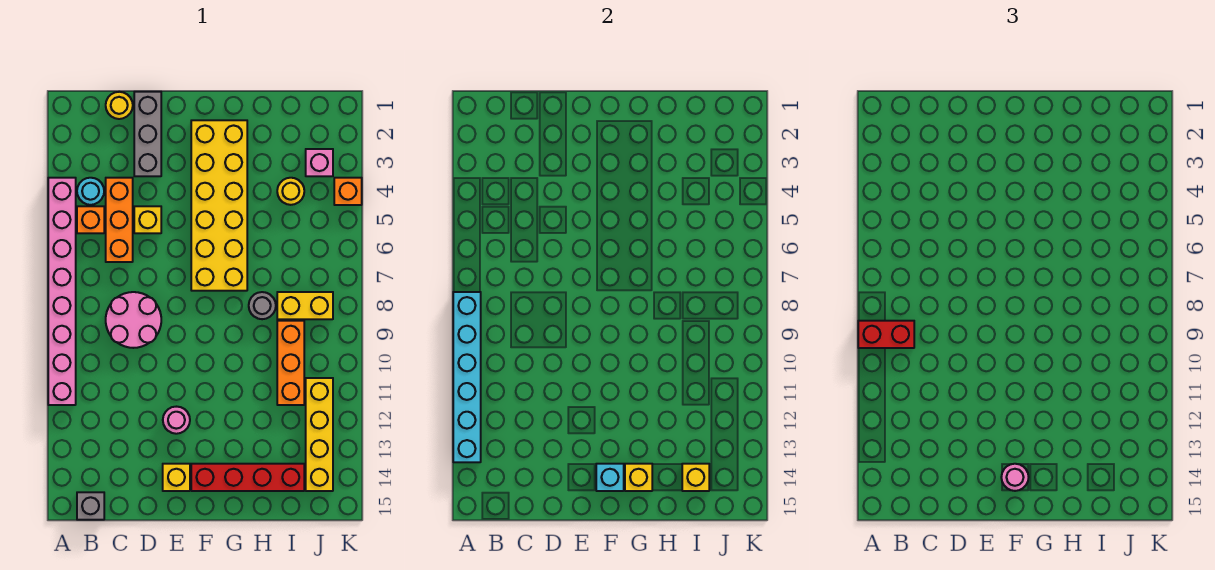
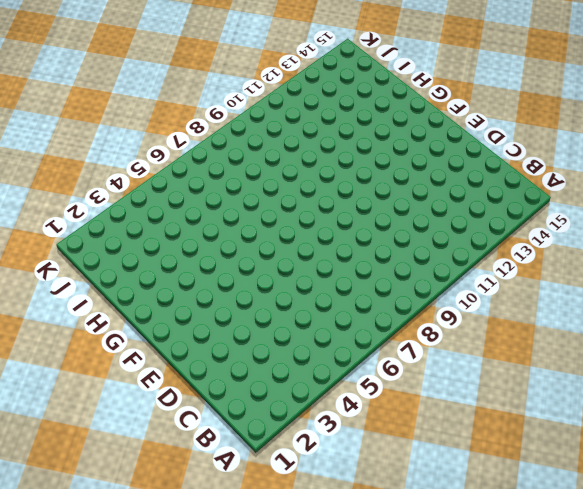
none -> pink 1x8 brick [48,178,76,405]
none -> cyan 1x1 round brick [77,178,104,205]
none -> orange 1x1 brick [77,206,104,233]

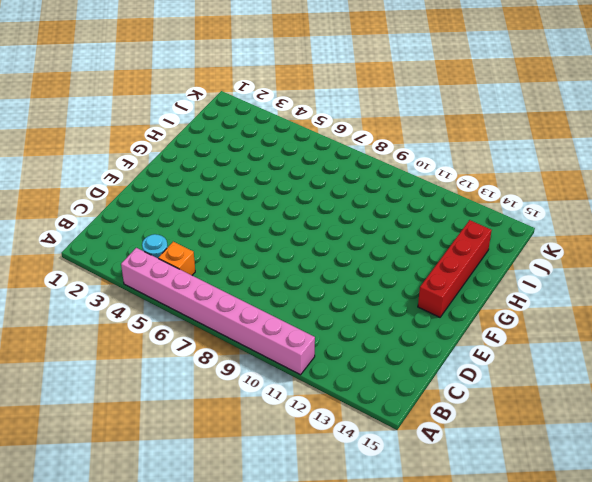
none -> grey 1x1 brick [77,492,104,520]
none -> yellow 1x1 round brick [106,92,133,119]
none -> orange 1x3 brick [106,178,133,262]

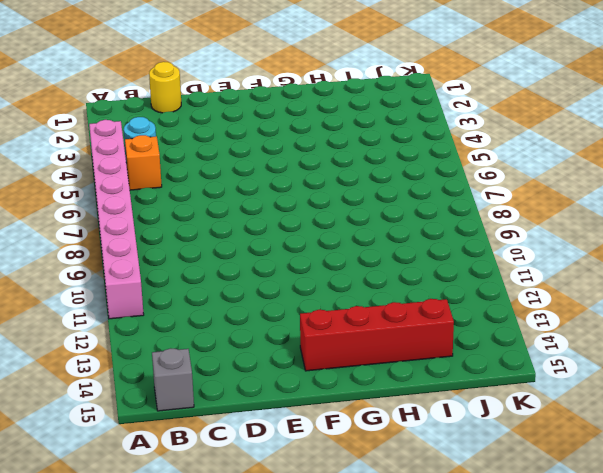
none -> orange 1x3 brick [106,178,133,262]
none -> pink 2x2 round brick [106,292,161,348]
none -> grey 1x3 brick [134,92,161,176]

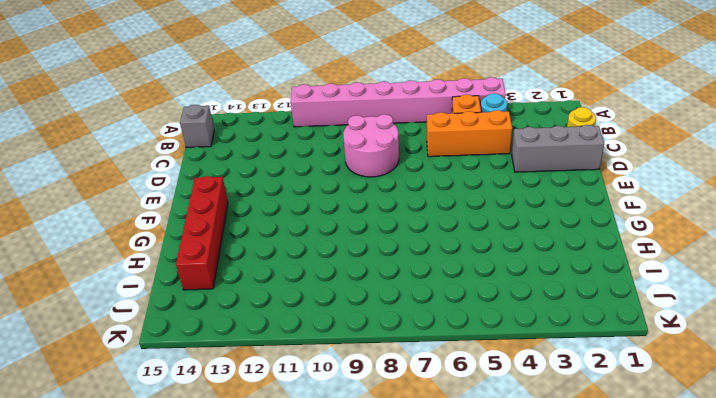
none -> yellow 1x1 brick [134,206,161,233]
none -> pink 1x1 round brick [163,407,190,434]
none -> yellow 1x1 brick [163,464,190,491]

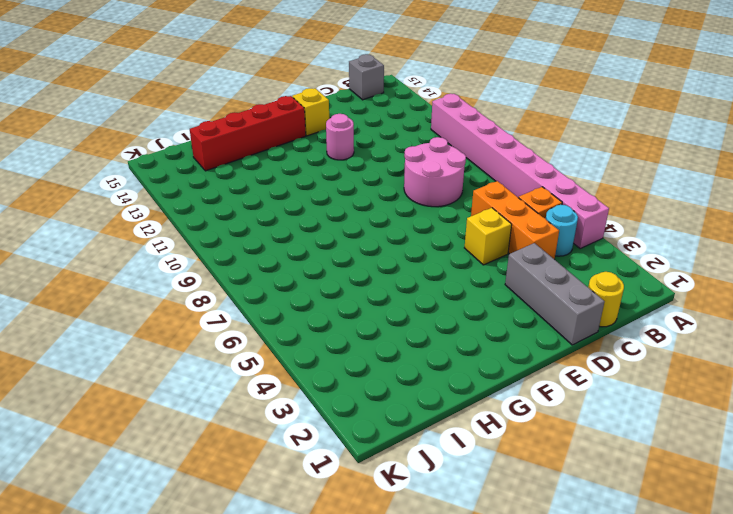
none -> yellow 2x6 brick [191,120,247,291]
none -> grey 1x1 round brick [249,292,276,319]
none -> yellow 1x1 round brick [277,178,304,205]

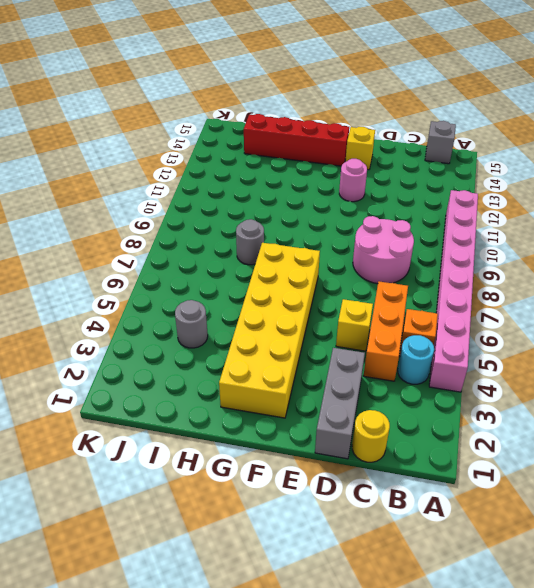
grey 1x1 round brick [175,300,208,348] -> yellow 1x1 round brick [277,178,304,205]
none -> yellow 1x2 brick [277,292,333,319]
none -> orange 1x3 brick [277,321,304,405]
none -> pink 1x1 brick [306,149,333,176]

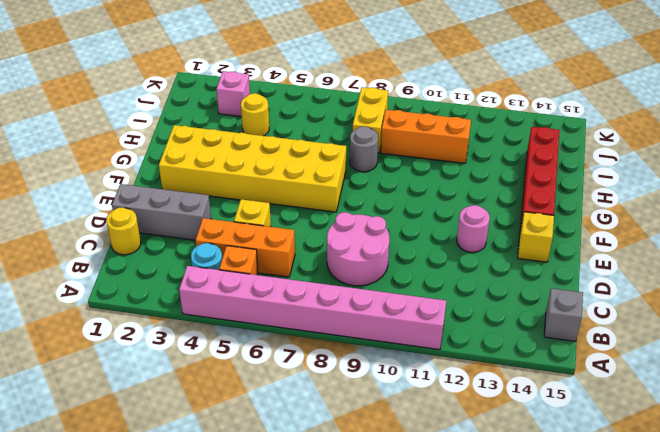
none -> yellow 1x4 brick [306,378,333,491]
none -> orange 1x1 brick [334,178,362,205]
none -> cyan 1x6 brick [453,292,481,462]

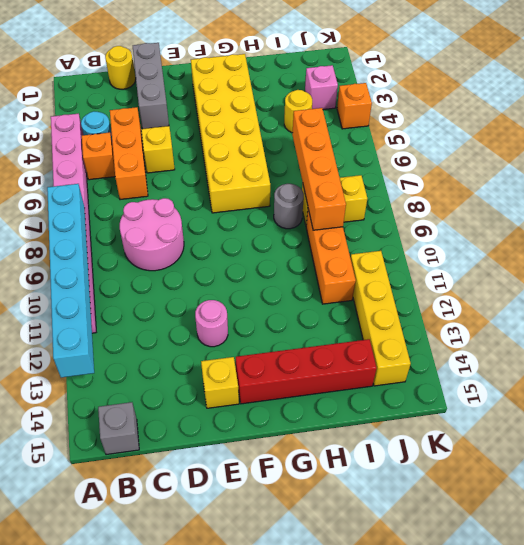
orange 1x4 brick [292,108,346,230] -> none
none -> cyan 1x1 brick [596,464,624,491]
none -> yellow 1x1 brick [625,464,652,491]
none -> yellow 1x1 brick [682,464,709,491]

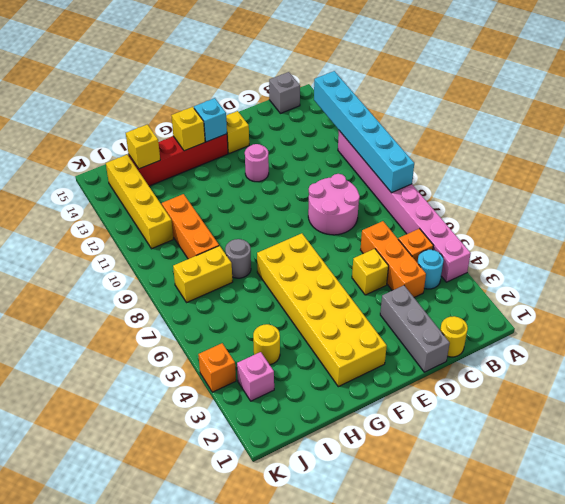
none -> red 1x2 brick [858,321,914,348]
none -> pink 1x1 round brick [1001,464,1029,491]

